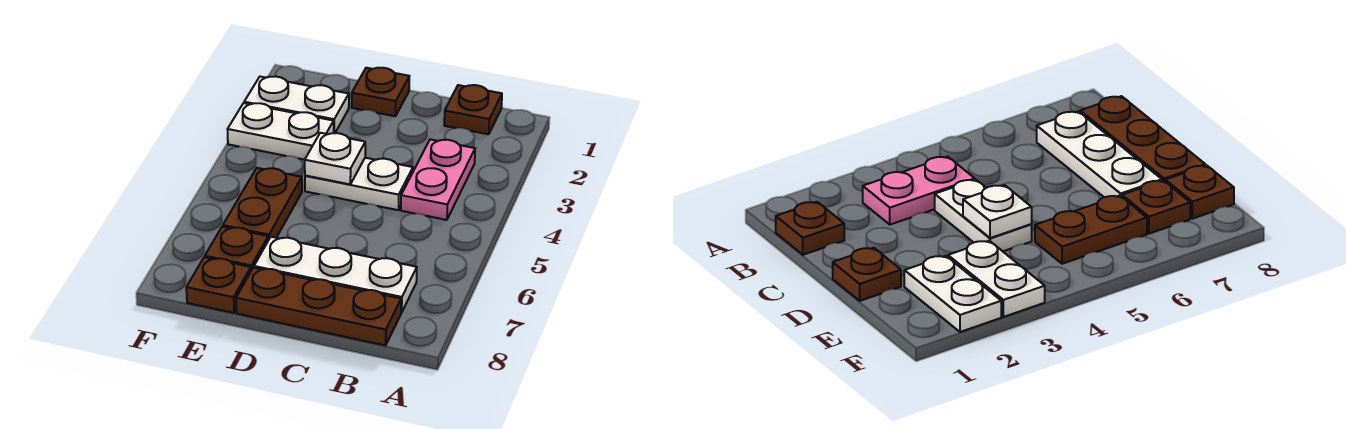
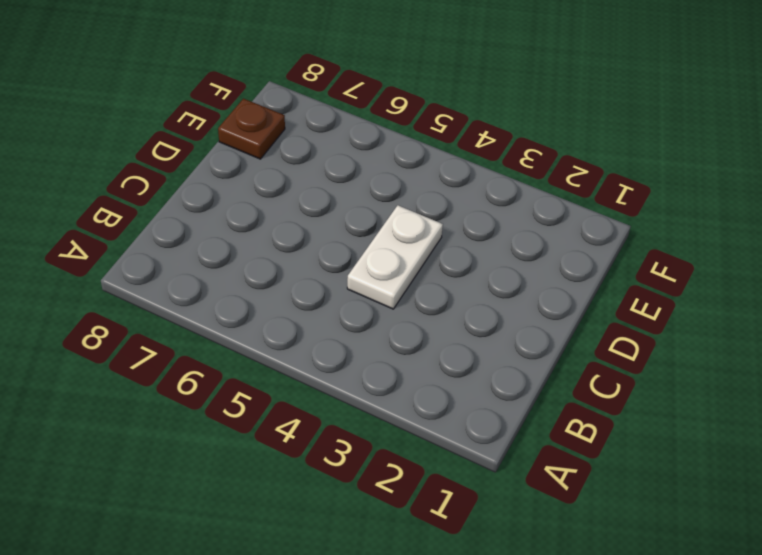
none -> brown 1x1 plate [444,85,502,134]
none -> pink 1x2 plate [401,139,475,220]
none -> white 1x3 plate [254,237,417,313]

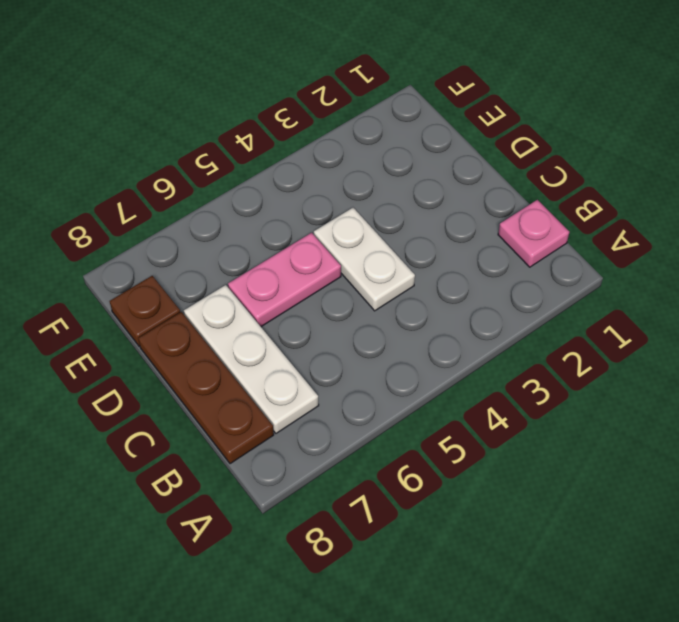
pink 1x1 plate [498,200,569,267] -> brown 1x1 plate [444,85,502,134]
pink 1x2 plate [228,233,341,327] -> pink 1x2 plate moved to [401,139,475,220]
none -> brown 1x1 plate [352,68,409,116]
none -> white 1x2 plate [244,76,349,133]
none -> white 1x2 plate [228,103,334,160]

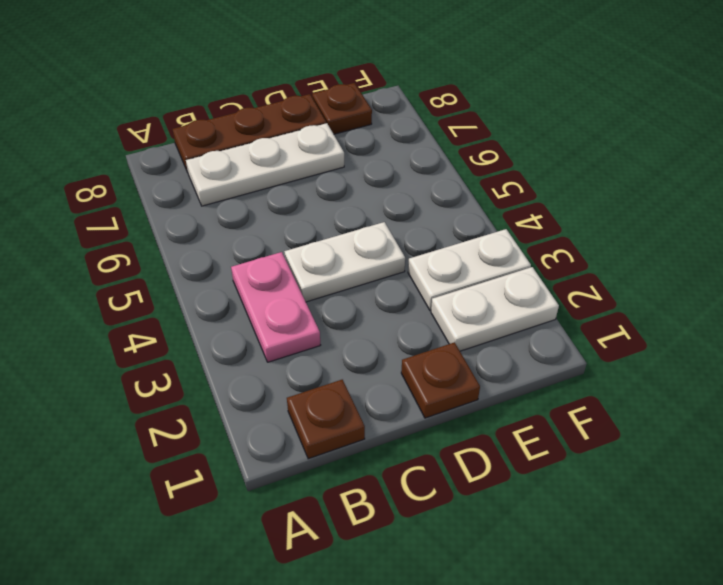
none -> brown 1x2 plate [223,168,302,240]
none -> brown 1x1 plate [205,227,268,271]
none -> white 1x1 plate [305,133,365,184]

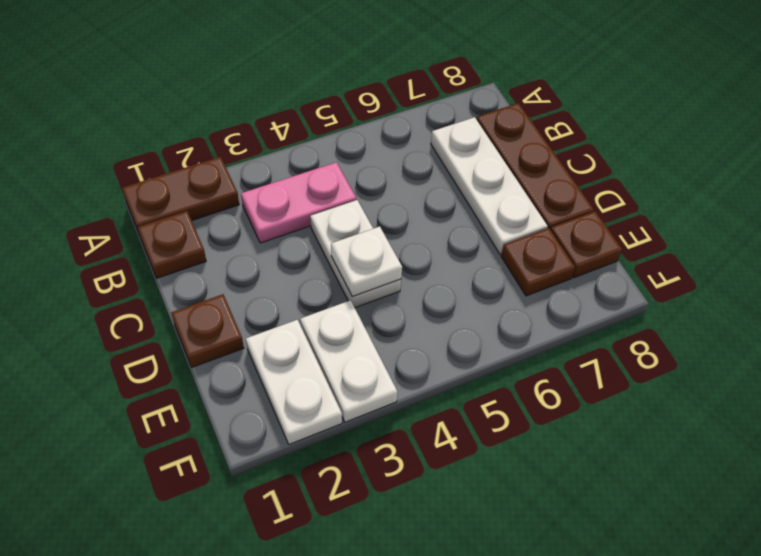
brown 1x2 plate [122,157,239,233] -> brown 1x2 plate moved to [223,168,302,240]

